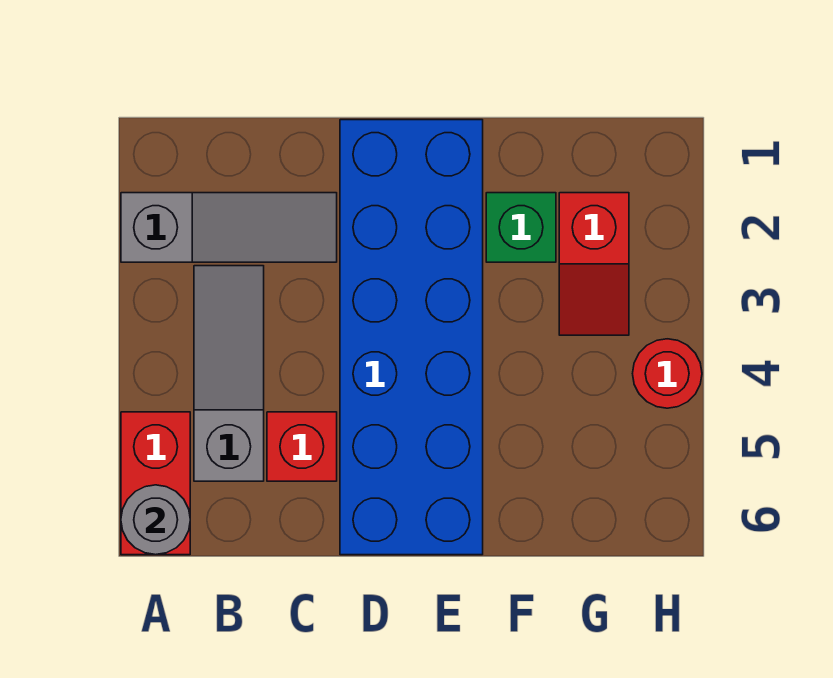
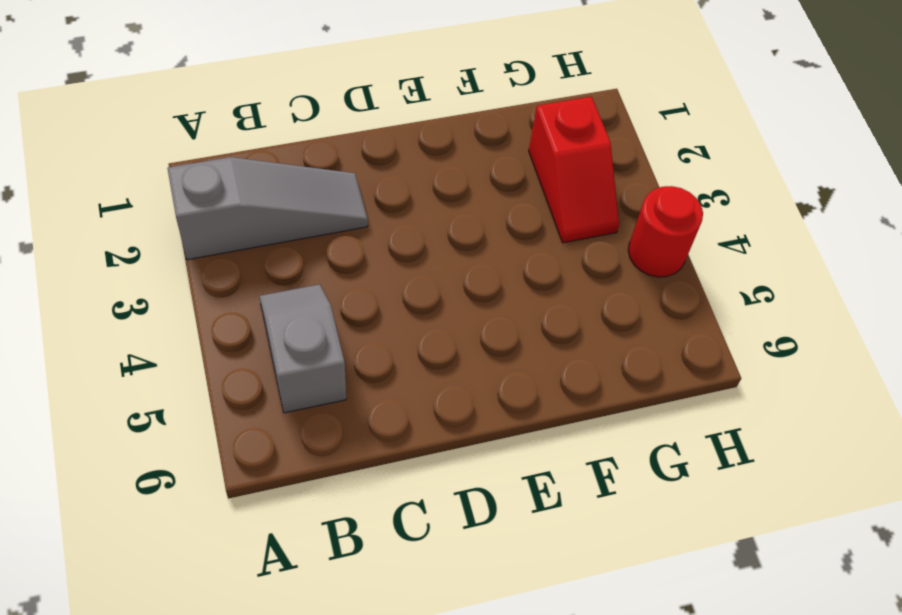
grey 1x2 slope [260,284,346,413] -> grey 1x3 slope [194,266,264,481]
none -> red 1x2 brick [121,412,190,555]
none -> red 1x1 brick [267,412,337,481]

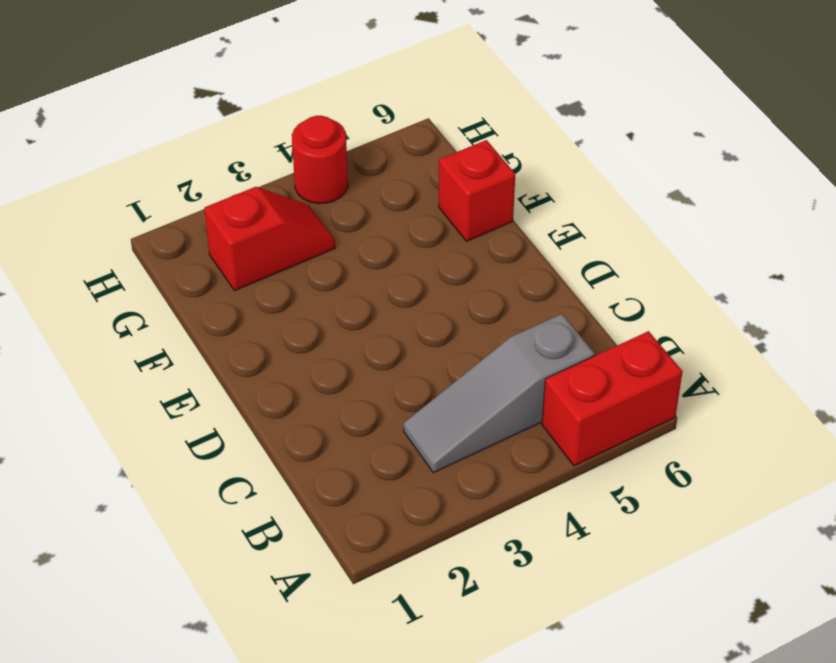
red 1x1 brick [439,140,515,241] -> red 1x1 brick moved to [267,412,337,481]
none -> grey 1x3 slope [121,193,337,262]
none -> blue 2x6 brick [340,120,483,555]

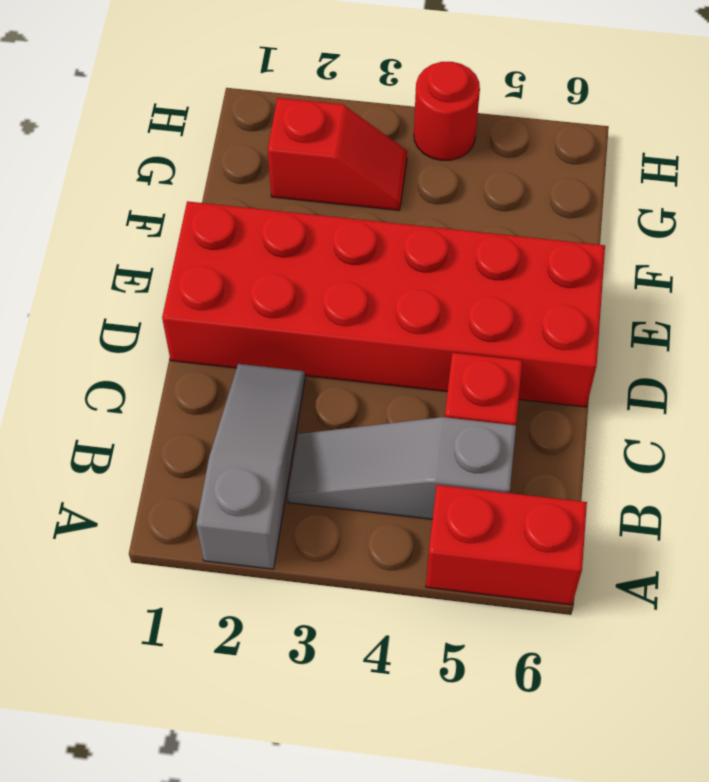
red 2x6 brick [162,201,605,407] -> blue 2x6 brick [340,120,483,555]
none -> green 1x1 brick [486,193,556,262]
none -> grey 1x1 round brick [121,485,190,555]

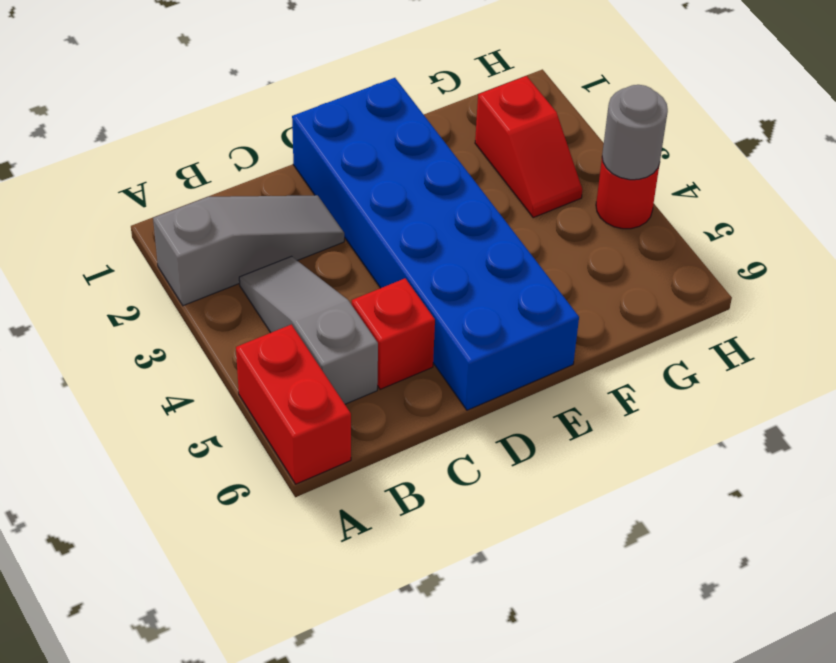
grey 1x1 round brick [602,85,668,180] -> grey 1x1 round brick moved to [121,485,190,555]
none -> green 1x1 brick [486,193,556,262]

